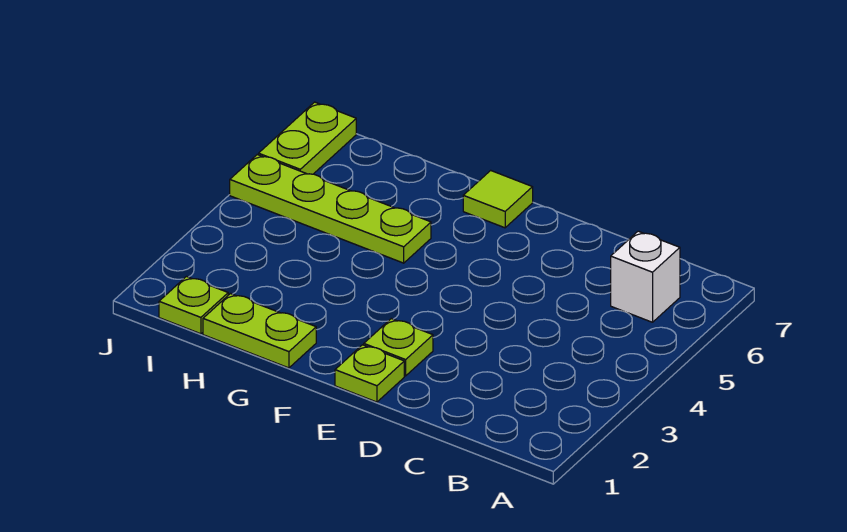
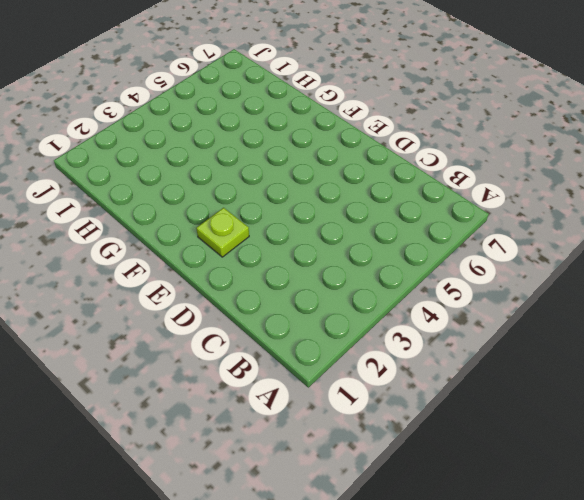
none -> white 1x1 brick [611,231,680,322]
none -> lime 1x1 plate [335,345,404,402]

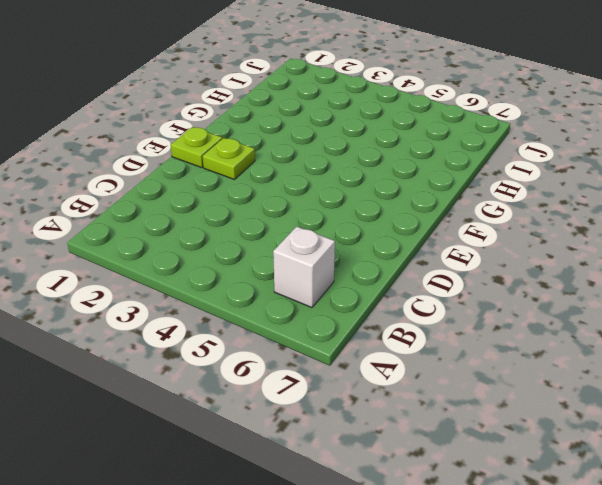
none -> lime 1x1 tile [463,170,533,228]
none -> lime 1x2 plate [203,294,316,368]

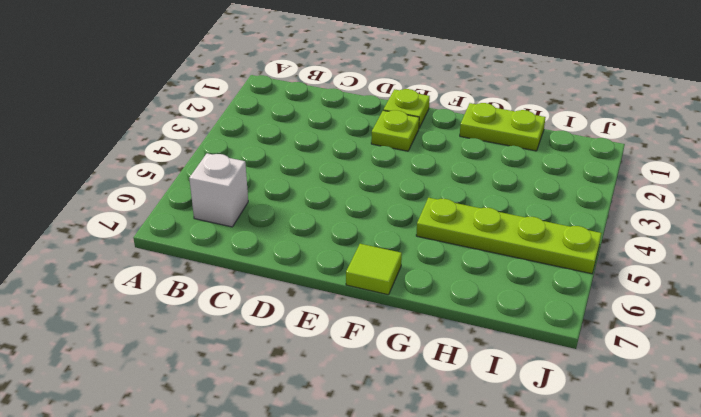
none -> lime 1x1 plate [159,277,228,334]
none -> lime 1x2 plate [259,102,356,174]

